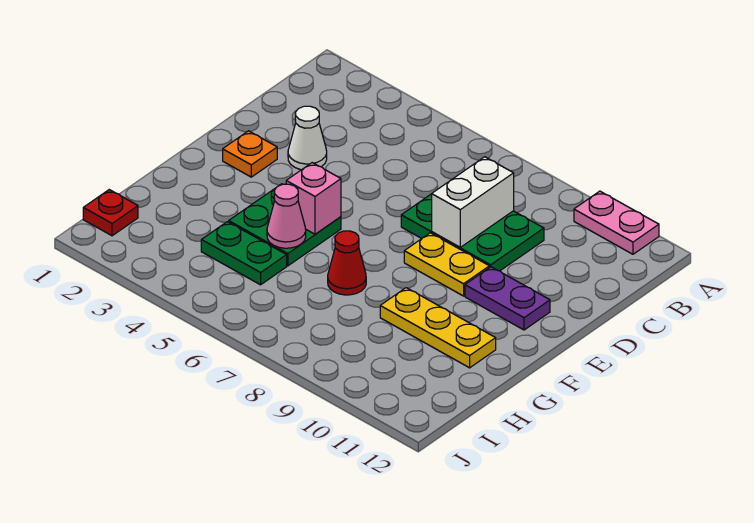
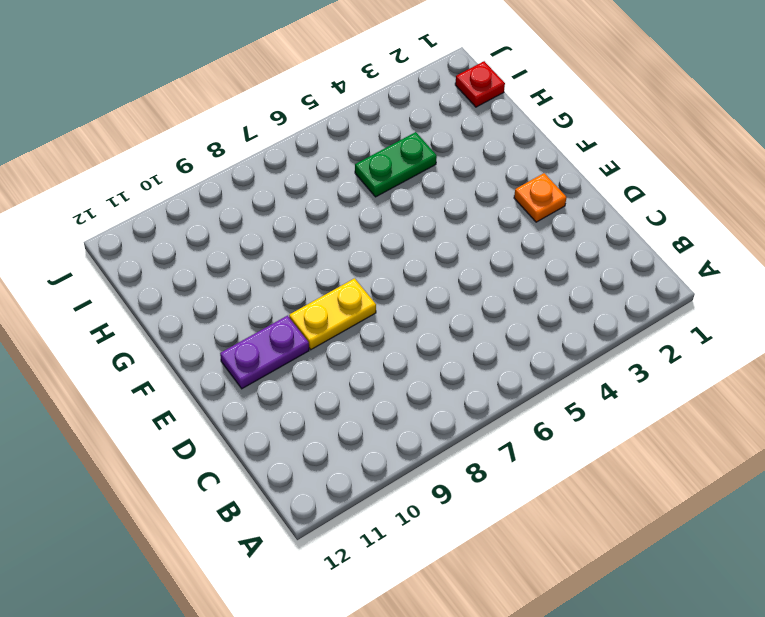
none -> pink 1x2 plate [574,191,659,254]
none -> green 2x3 plate [401,194,544,271]
none -> white 1x1 cone [288,106,327,170]

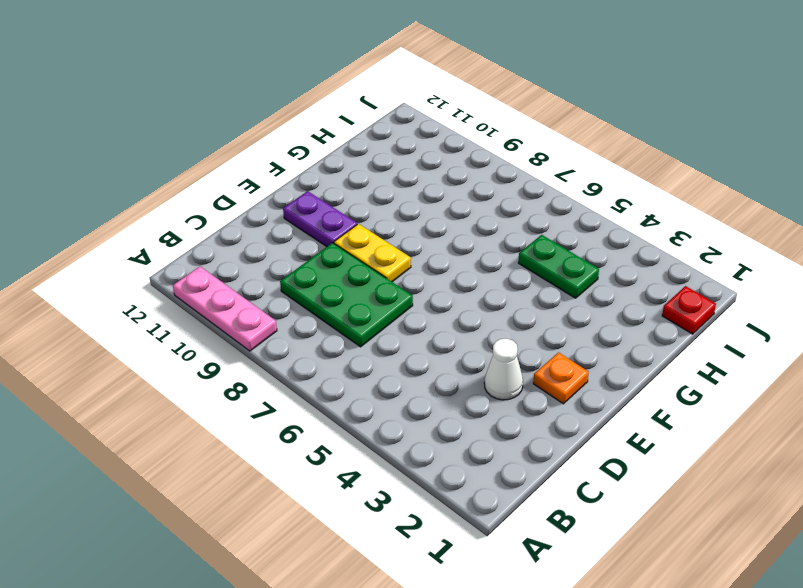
pink 1x3 plate [173,267,277,351] -> pink 1x2 plate [574,191,659,254]
none -> green 2x2 plate [229,184,341,266]
none -> red 1x1 cone [328,231,366,295]
none -> yellow 1x3 plate [380,288,496,368]

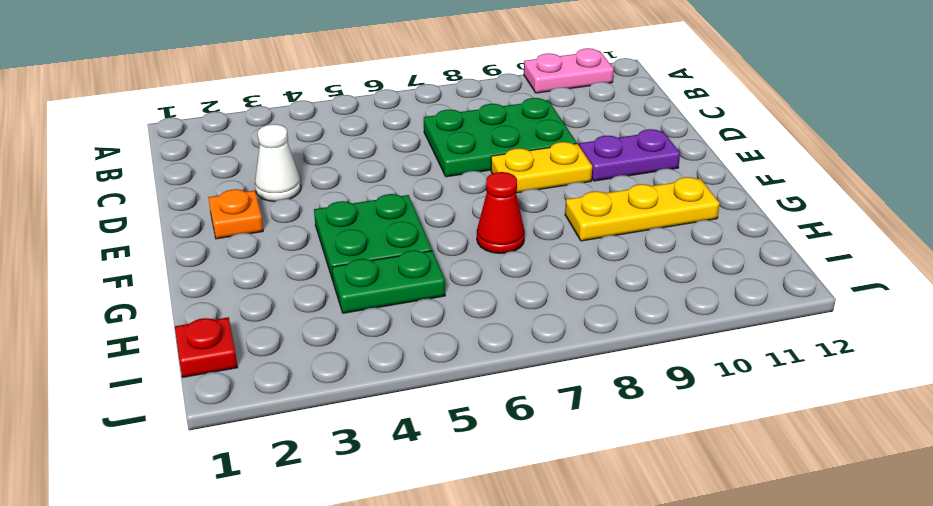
none -> white 1x2 brick [432,157,514,247]
none -> pink 1x1 brick [286,163,341,234]
none -> pink 1x1 cone [267,184,306,248]

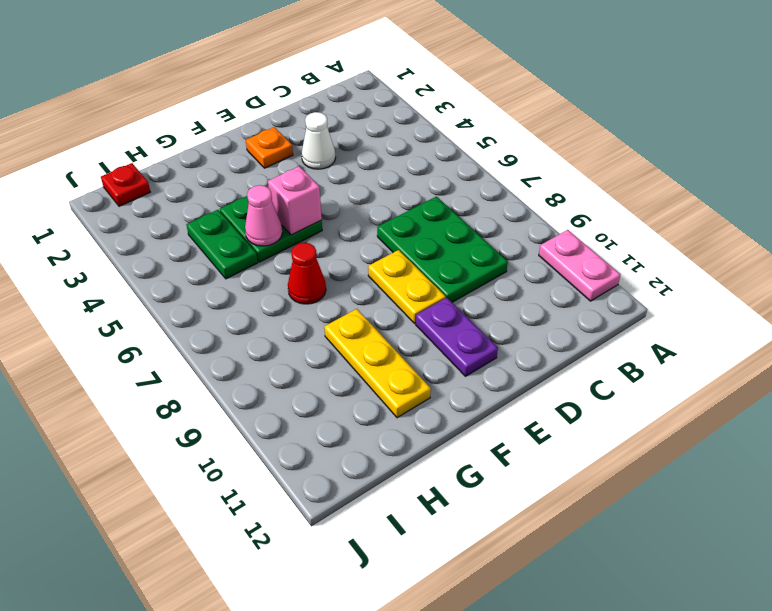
none -> white 1x2 brick [432,157,514,247]

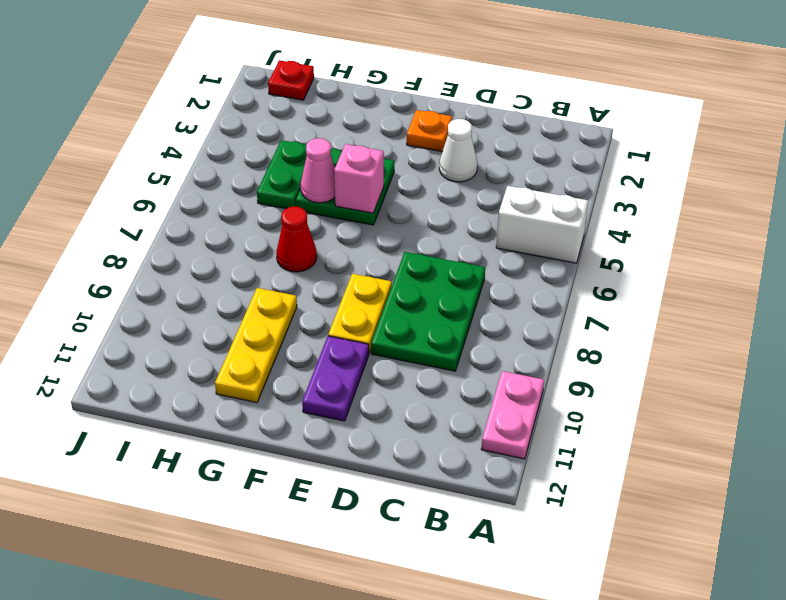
white 1x2 brick [496,186,588,263] -> white 1x2 brick moved to [432,157,514,247]

